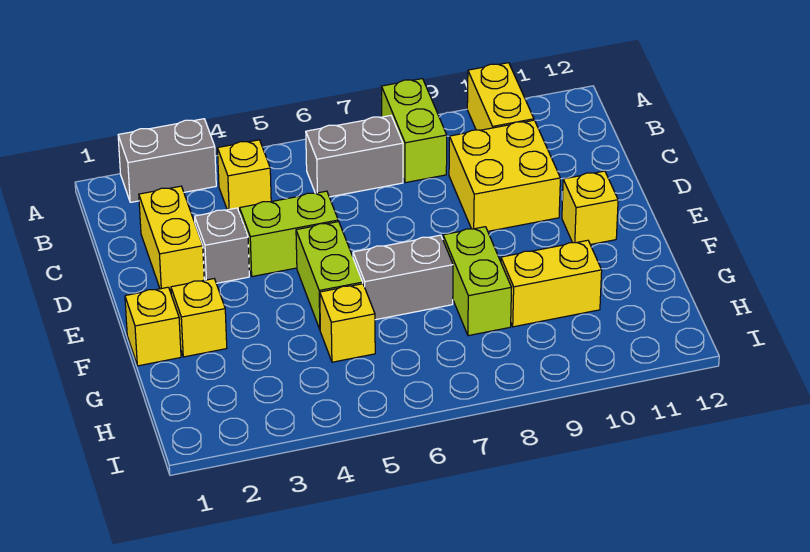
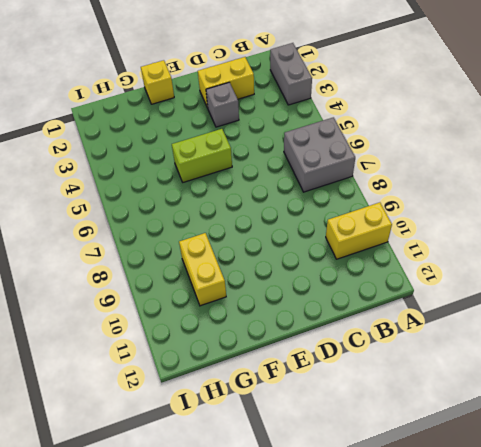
grey 2x2 brick [284,117,355,192] -> grey 1x2 brick [306,116,403,197]
none -> lime 1x2 brick [381,79,447,183]
none -> yellow 1x1 brick [217,140,271,213]
none -> yellow 2x2 brick [449,120,560,231]

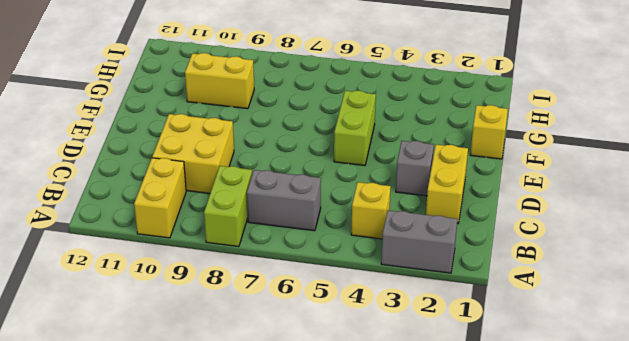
none -> lime 1x2 brick [240,191,338,277]
none -> yellow 1x1 brick [562,171,618,245]
none -> yellow 1x1 brick [171,279,227,357]

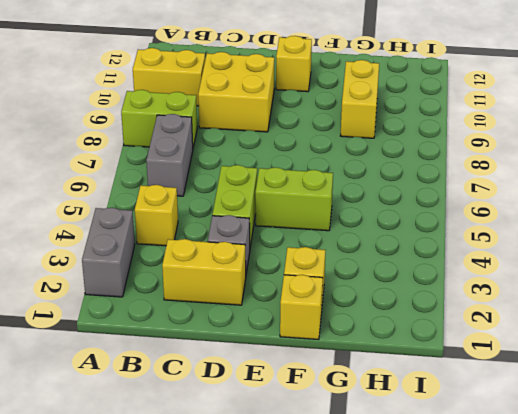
none -> grey 1x2 brick [353,235,453,320]
none -> lime 1x2 brick [443,227,512,336]
none -> yellow 1x1 brick [320,284,375,362]

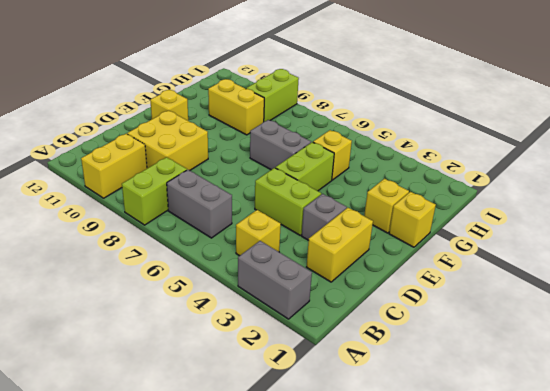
lime 1x2 brick [246,69,299,122] -> lime 1x2 brick moved to [443,227,512,336]

